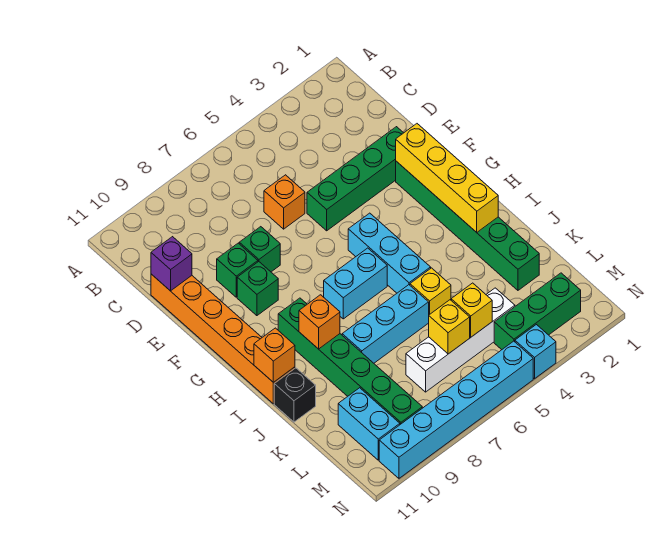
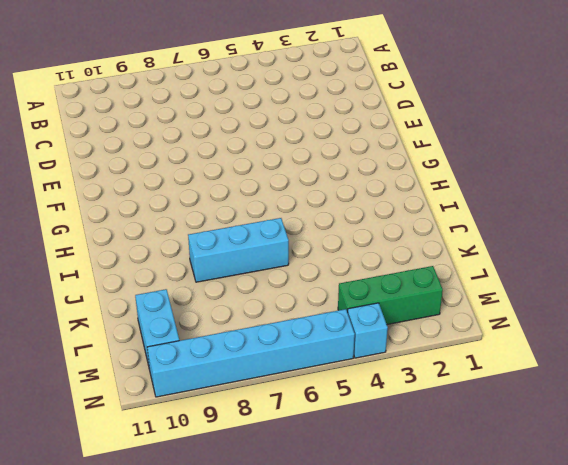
none -> orange 1x1 brick [264,175,305,229]
none -> orange 1x6 brick [151,274,295,404]
none -> green 1x4 brick [307,127,403,231]

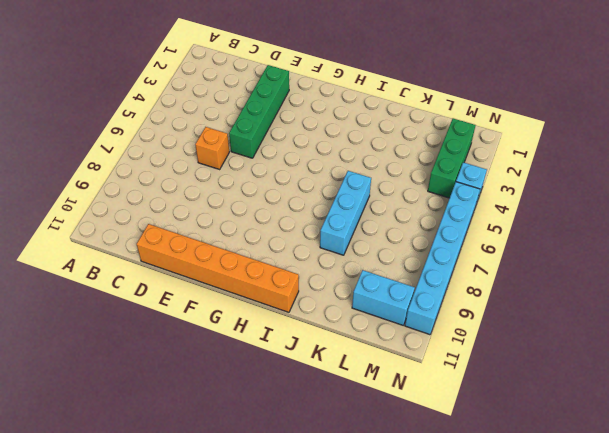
none -> green 1x1 brick [239,227,280,272]
none -> green 1x1 brick [217,243,258,297]
none -> green 1x6 brick [396,161,539,290]

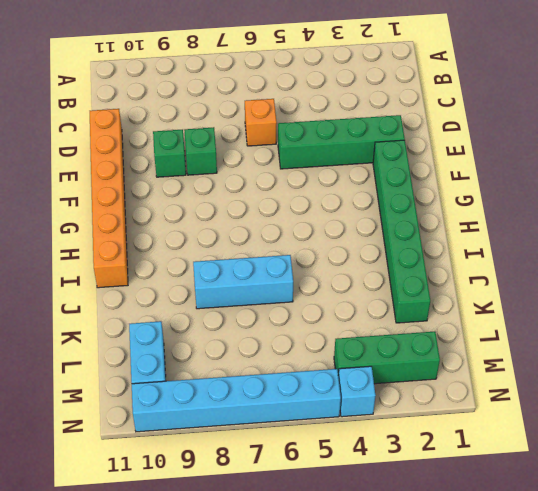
none -> green 1x1 brick [237,262,278,316]
none -> cyan 1x3 brick [348,213,431,293]
none -> cyan 1x2 brick [324,248,387,319]

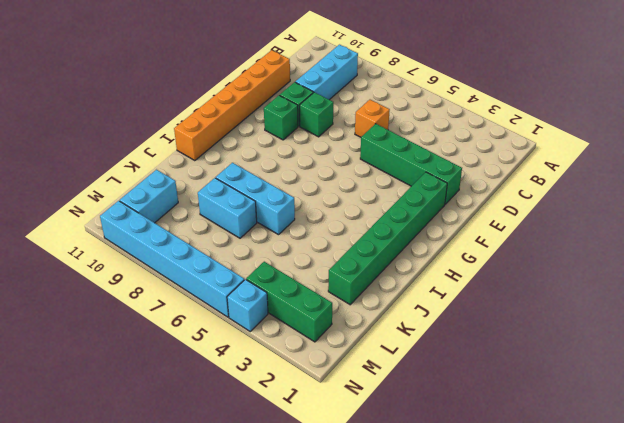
cyan 1x3 brick [296,45,358,100] -> cyan 1x3 brick moved to [348,213,431,293]
cyan 1x2 brick [198,178,257,238] -> cyan 1x2 brick moved to [324,248,387,319]
none -> green 1x6 brick [278,298,422,424]
none -> yellow 1x1 brick [410,268,451,315]
none -> black 1x1 brick [274,368,316,422]

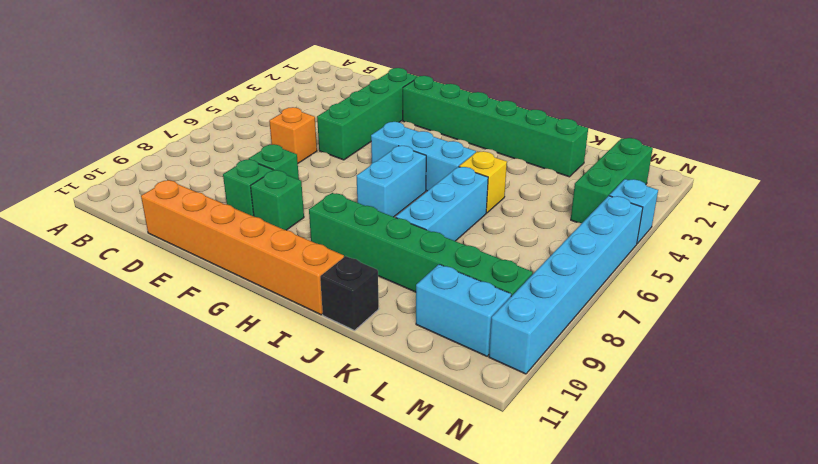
none -> white 1x4 brick [406,288,515,392]
none -> purple 1x1 brick [151,237,192,291]
none -> yellow 1x4 brick [396,124,498,232]

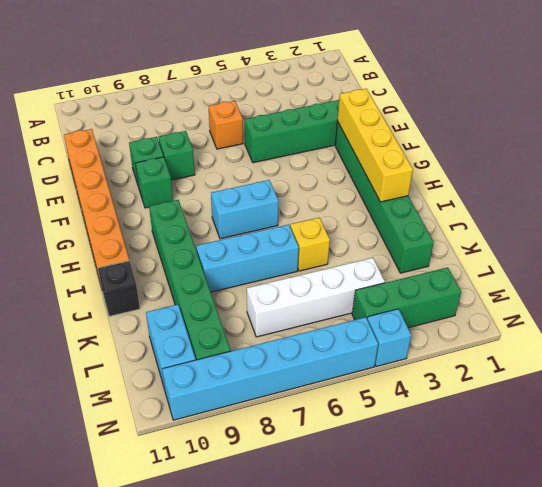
none -> cyan 1x3 brick [348,213,431,293]
none -> purple 1x1 brick [151,237,192,291]
none -> orange 1x1 brick [299,295,340,349]

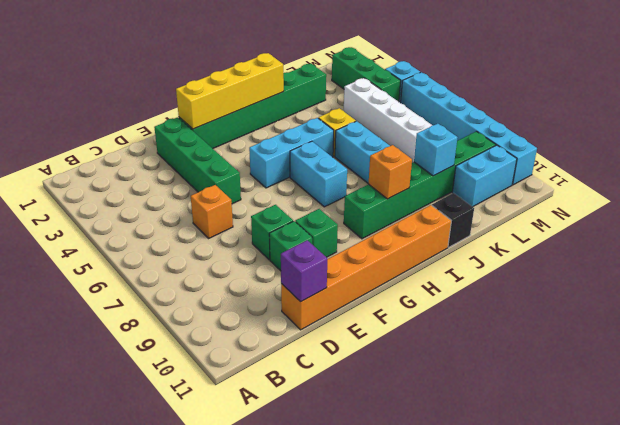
cyan 1x1 brick [414,124,458,176] -> none
none -> orange 1x1 brick [254,328,295,382]
none -> yellow 1x1 brick [451,283,492,337]
none -> yellow 1x1 brick [429,300,470,354]

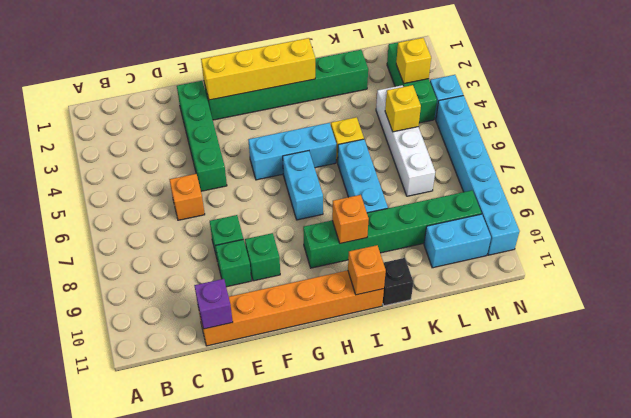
yellow 1x1 brick [396,38,431,84] -> yellow 1x1 brick moved to [429,300,470,354]

